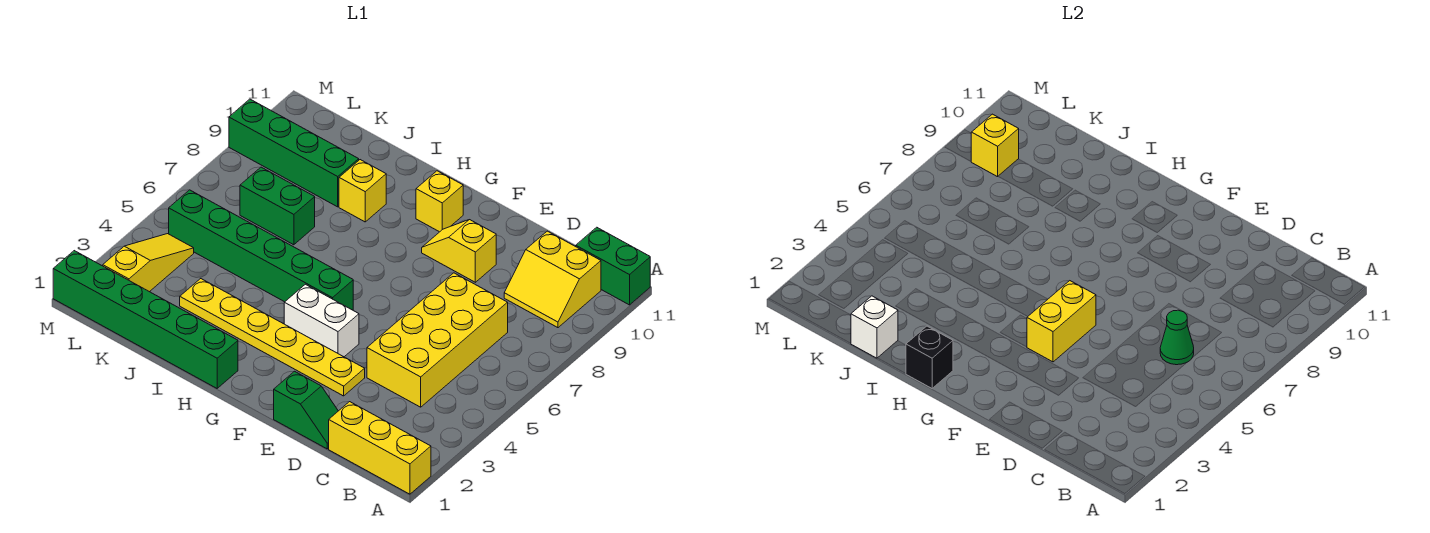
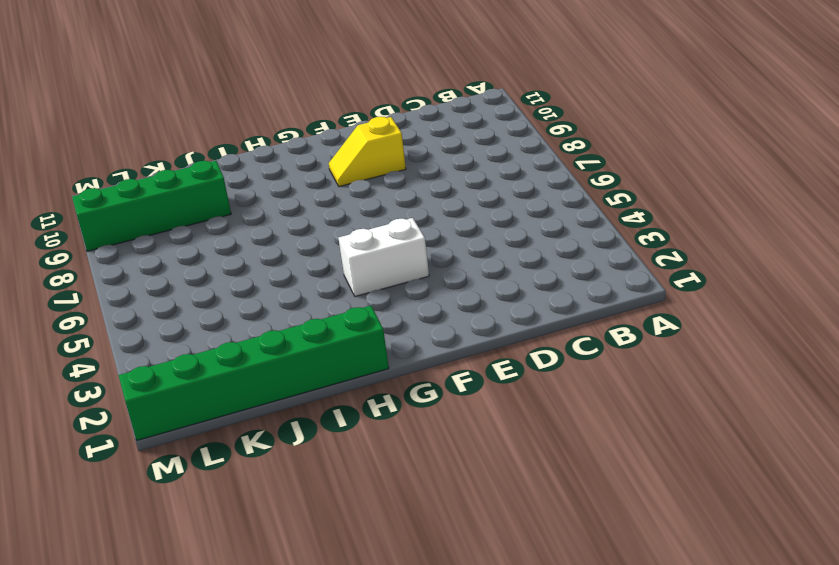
none -> yellow 1x3 brick [329,402,431,494]
none -> green 1x2 brick [576,227,650,305]
none -> yellow 2x2 slope [504,231,601,328]

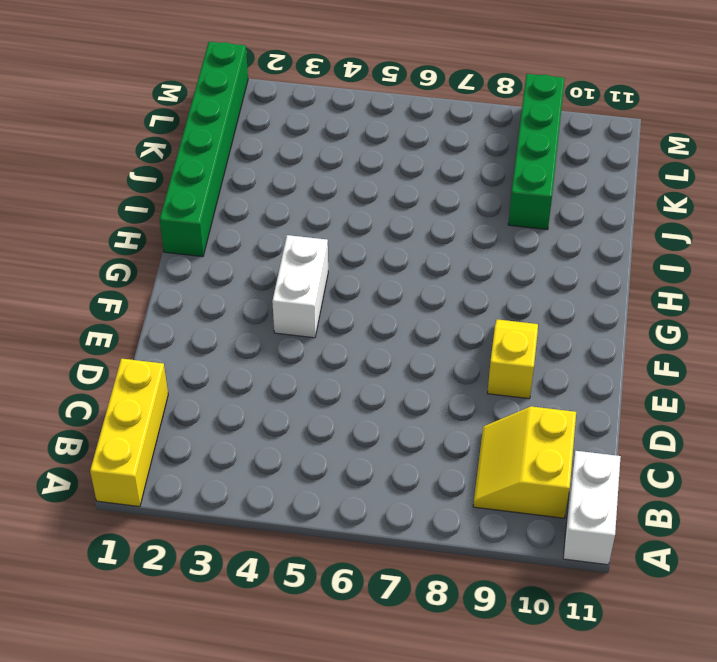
white 1x2 brick [563,451,621,565] -> green 1x2 brick [576,227,650,305]
none -> yellow 2x4 brick [367,273,508,407]
none -> green 1x2 slope [274,371,338,449]
none -> yellow 1x6 plate [180,279,365,396]

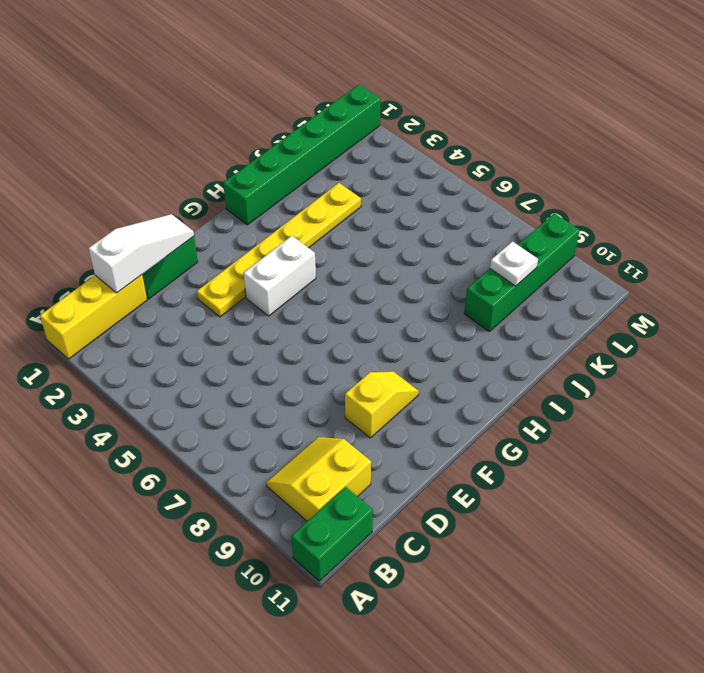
white 1x3 slope [89,214,194,293] -> none
white 1x1 plate [490,242,538,286] -> none
none -> yellow 2x4 brick [367,273,508,407]
none -> green 1x6 brick [169,190,353,310]
none -> yellow 1x1 brick [416,171,463,232]

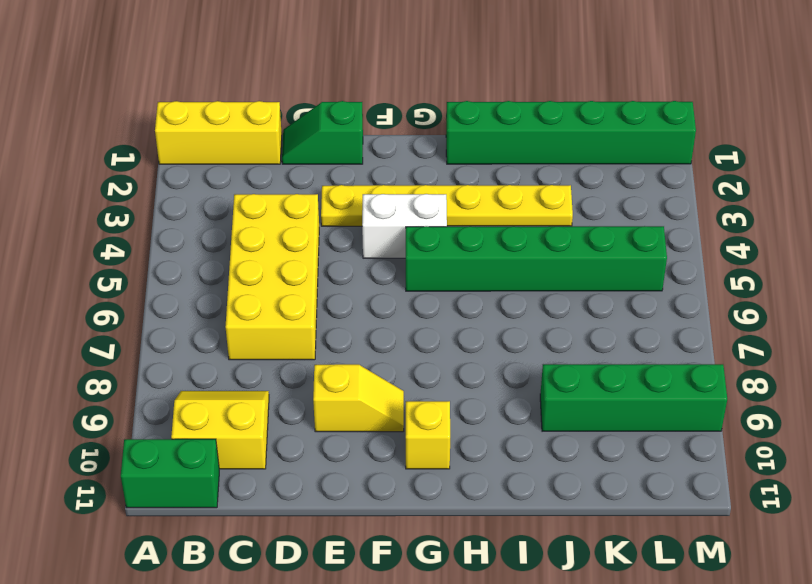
none -> yellow 1x1 brick [339,160,386,222]
none -> green 1x2 brick [240,167,315,245]
none -> yellow 1x3 slope [103,234,194,292]

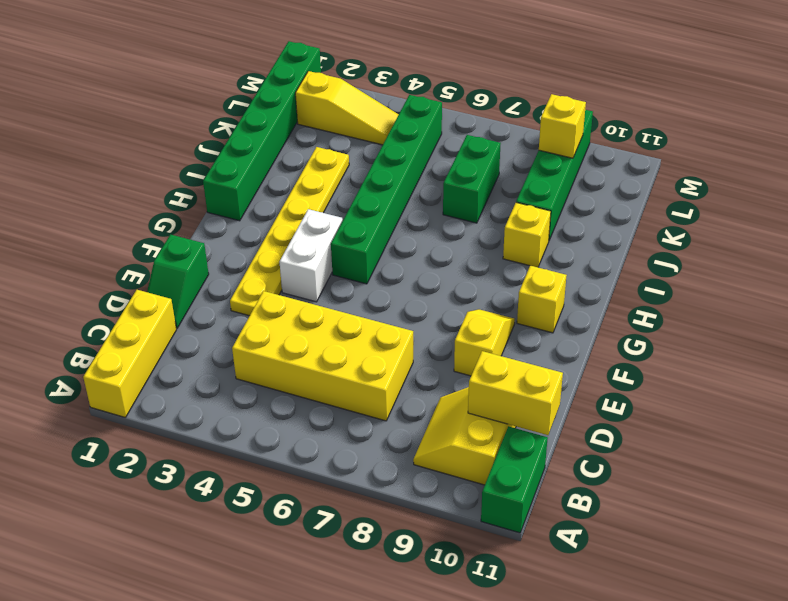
yellow 1x2 brick [468,351,563,435] -> yellow 1x2 brick moved to [1027,281,1096,362]
none -> green 1x1 cone [1160,310,1194,365]
none -> black 1x1 brick [906,326,953,388]
none -> white 1x1 brick [851,296,898,358]

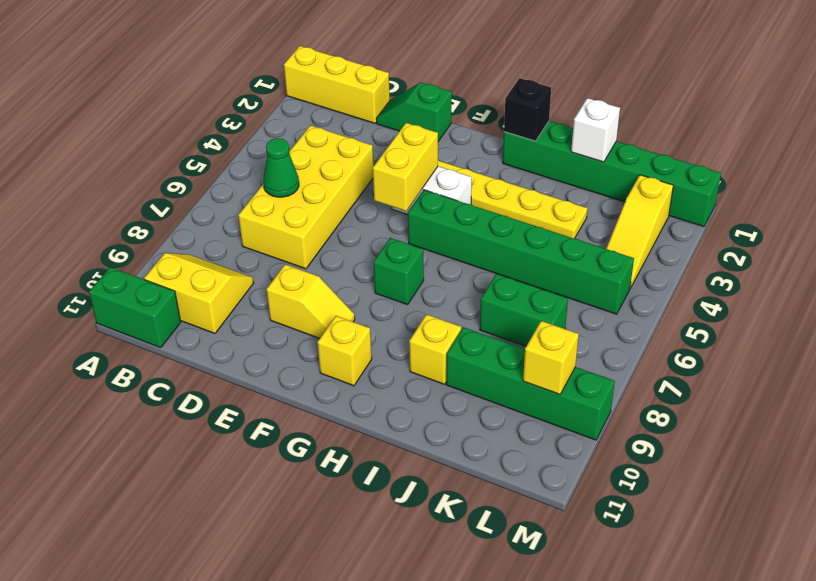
green 1x1 brick [374,238,424,305] -> none

